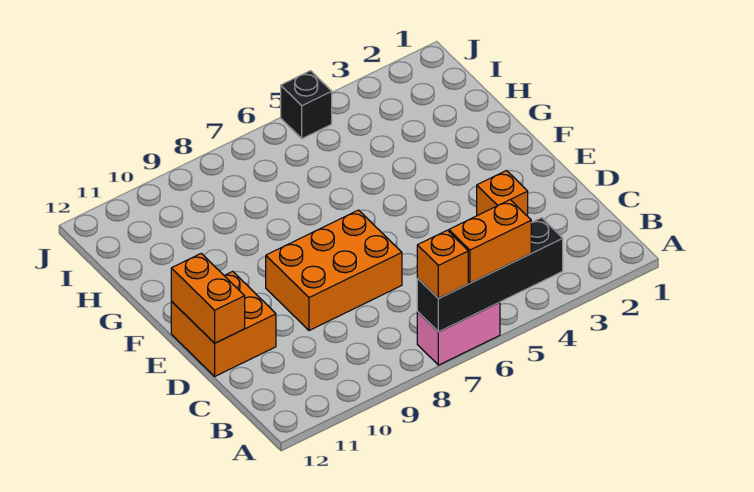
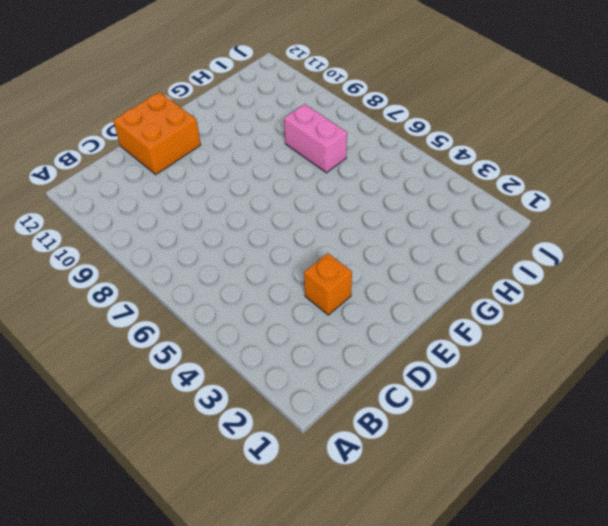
pink 1x2 brick [284,104,347,173] -> pink 1x2 brick moved to [417,302,500,365]
none -> orange 2x3 brick [266,210,402,331]
none -> black 1x1 brick [281,71,332,139]

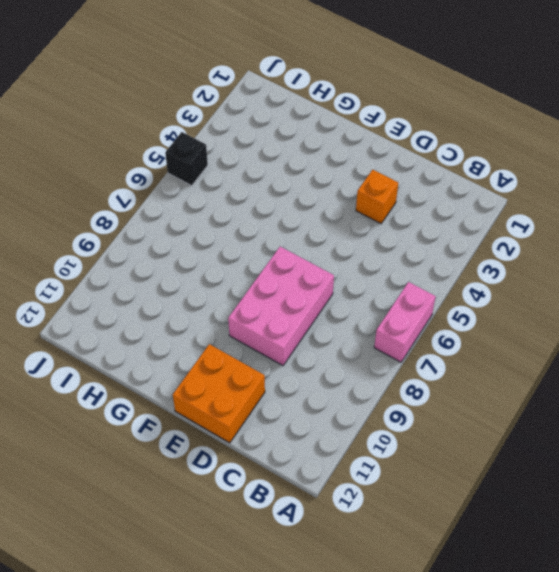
pink 2x3 brick [228,247,334,365] -> orange 2x3 brick [266,210,402,331]
none -> black 1x4 brick [417,218,563,332]
none -> orange 1x2 brick [171,253,245,343]

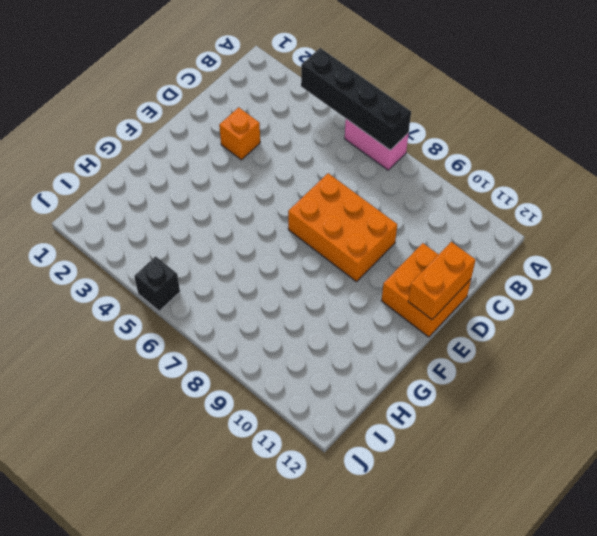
none -> orange 1x2 brick [449,200,531,283]
none -> orange 1x1 brick [417,230,468,299]

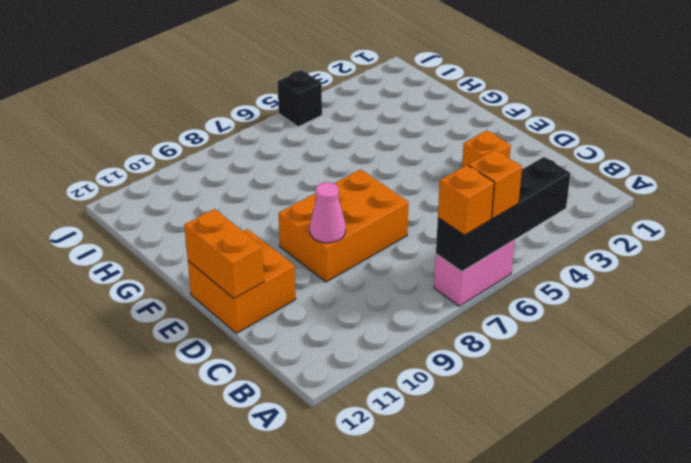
orange 1x1 brick [468,150,522,219] -> orange 1x2 brick [449,200,531,283]
pink 1x1 cone [310,182,346,243] -> none

